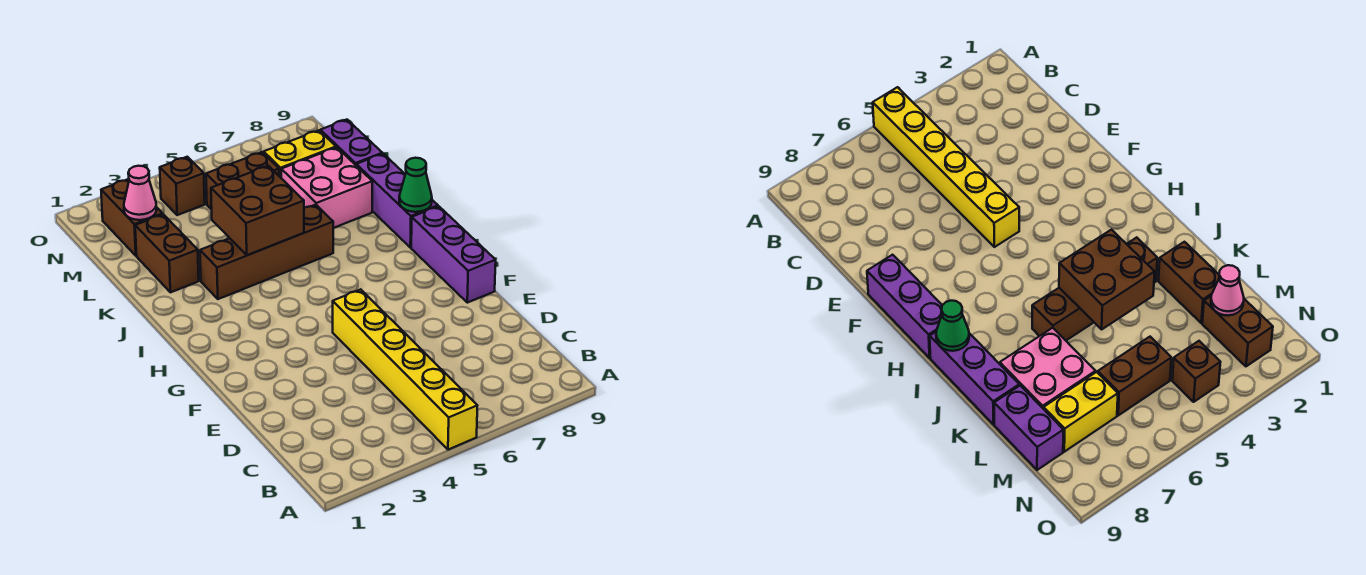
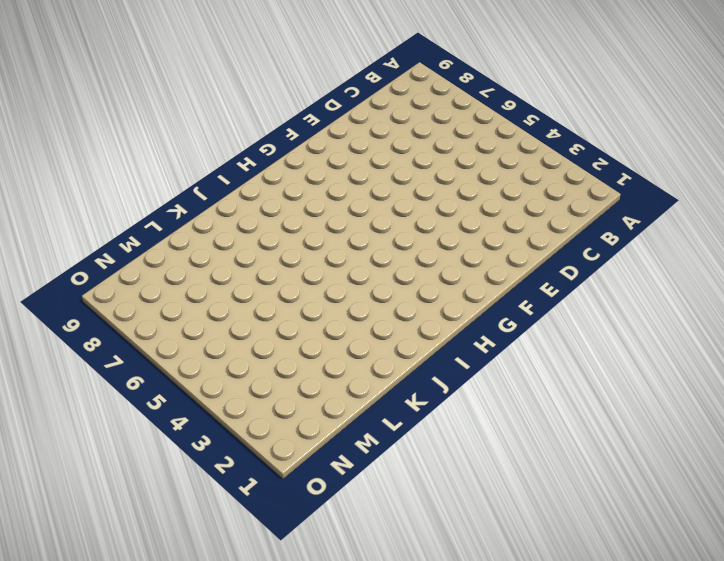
none -> yellow 1x6 brick [333,289,477,450]
none -> purple 1x3 brick [411,206,496,303]
none -> purple 1x3 brick [356,154,438,248]

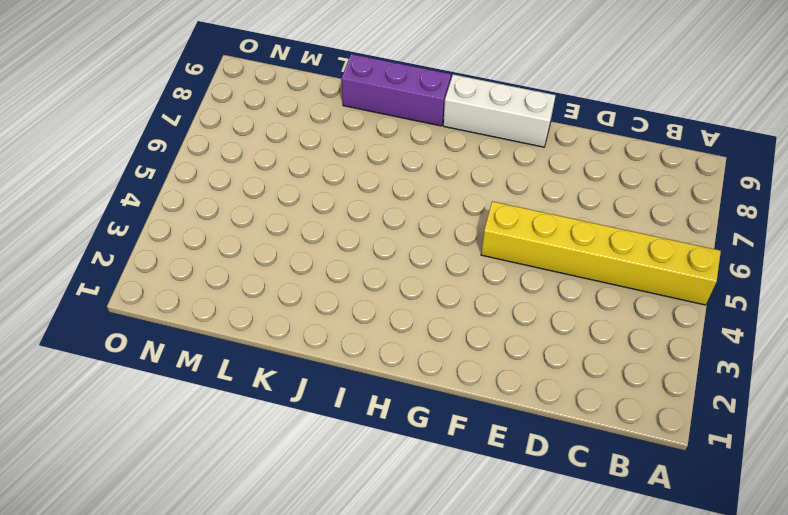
white 1x3 brick [443,74,556,147] -> purple 1x3 brick [411,206,496,303]
none -> brown 1x4 brick [200,205,333,299]
none -> brown 1x2 brick [135,214,199,292]
none -> pink 2x2 brick [281,147,372,228]

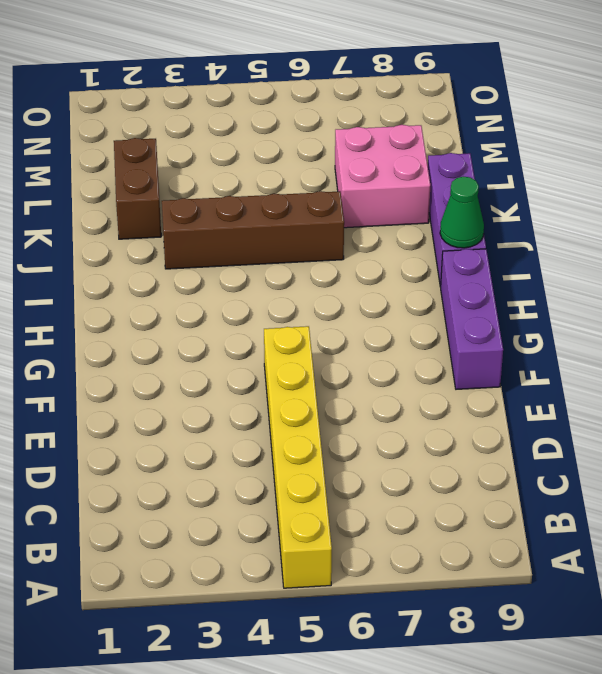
none -> purple 1x2 brick [320,120,382,165]
none -> brown 1x2 brick [101,179,163,256]
none -> brown 1x2 brick [206,152,279,210]

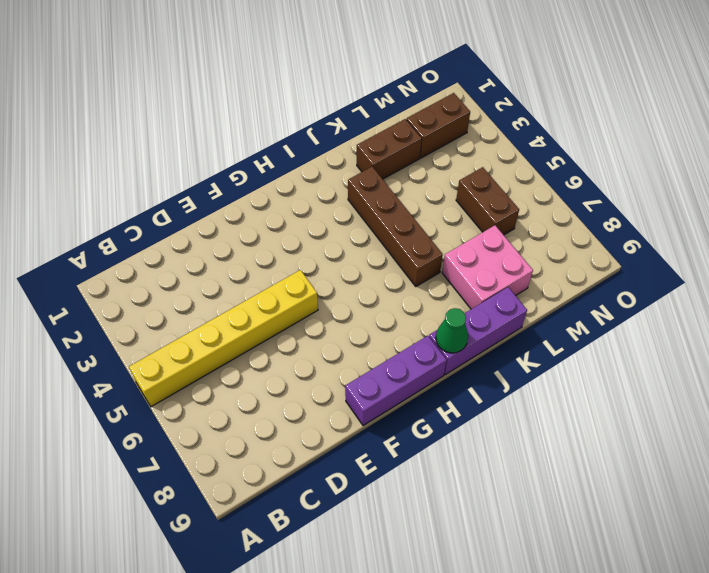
none -> purple 1x2 brick [320,120,382,165]
none -> yellow 1x2 brick [264,130,336,178]
none -> brown 1x1 brick [160,157,205,215]

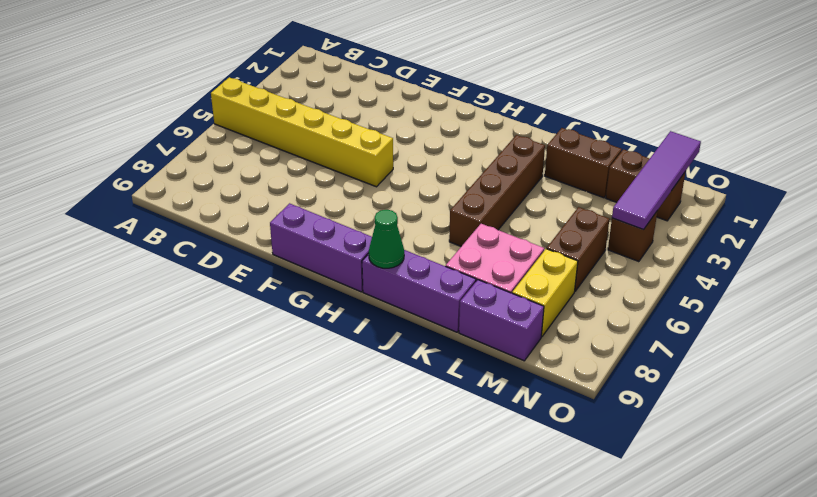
purple 1x4 tile [612,131,701,230] -> none
none -> brown 2x2 brick [211,166,304,255]
none -> pink 1x1 cone [124,166,157,220]

